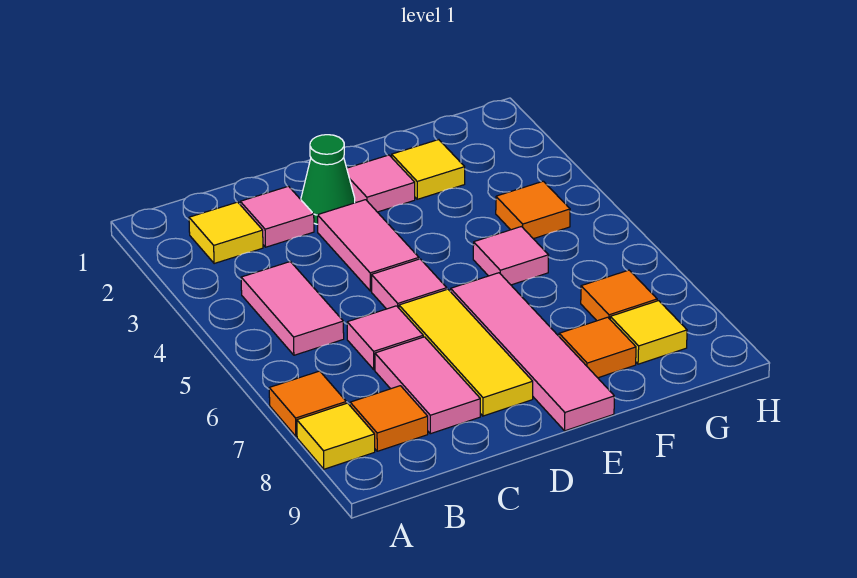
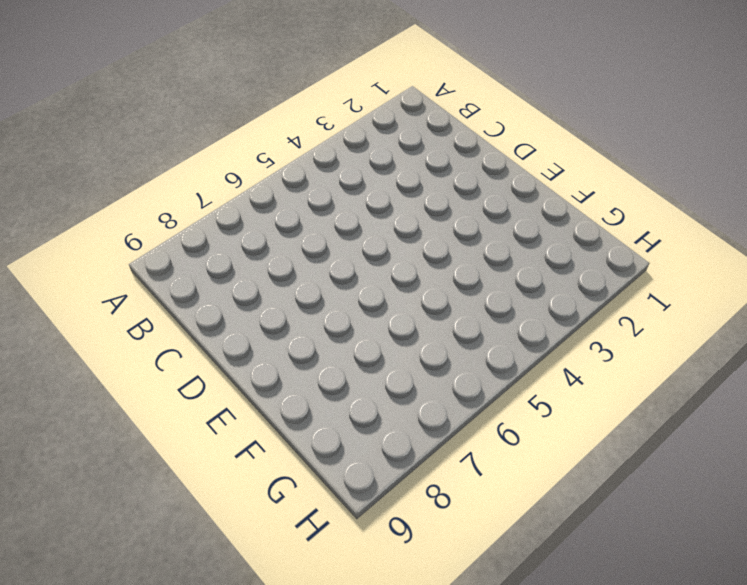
none -> orange 1x1 tile [269,371,346,436]
none -> yellow 1x1 tile [297,403,375,469]
none -> yellow 1x1 tile [189,202,263,264]

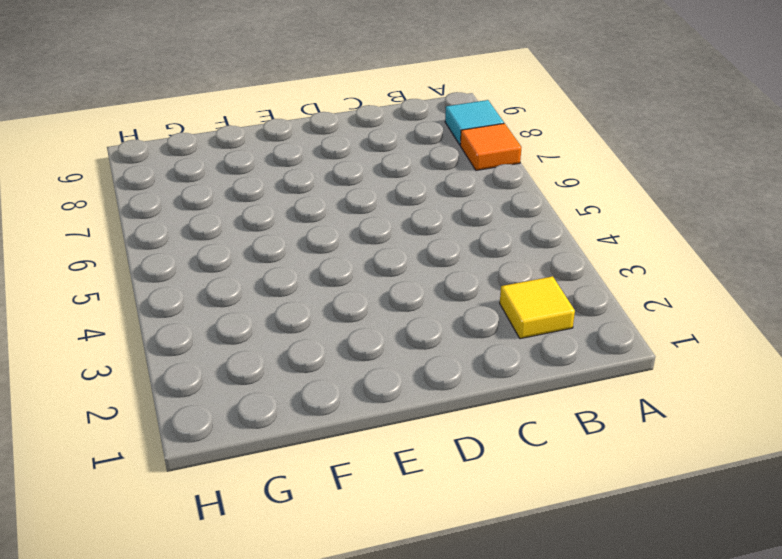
cyan 1x1 tile [445,100,504,145] -> yellow 1x1 tile [297,403,375,469]
none -> pink 1x2 tile [241,262,344,355]
none -> orange 1x1 tile [350,386,428,451]
none -> pink 1x1 tile [240,186,314,247]

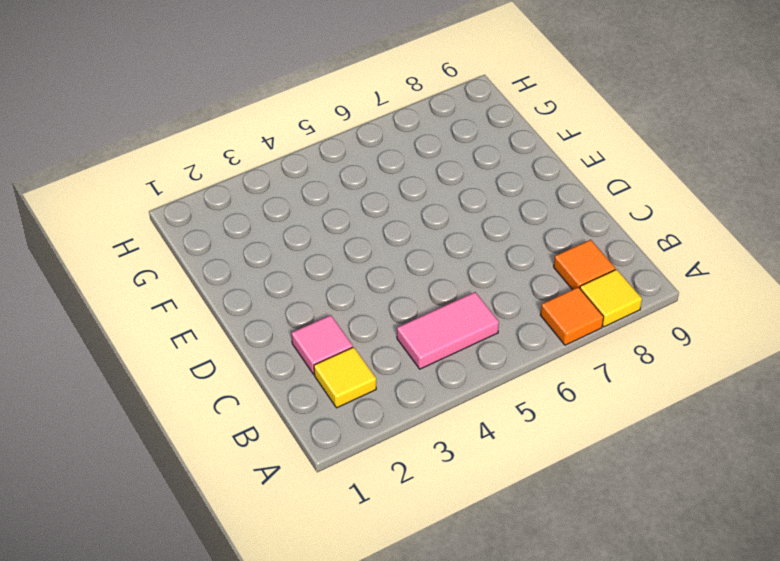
none -> pink 1x1 tile [347,306,423,370]
none -> pink 1x2 tile [375,337,480,434]
none -> green 1x1 cone [301,135,355,224]

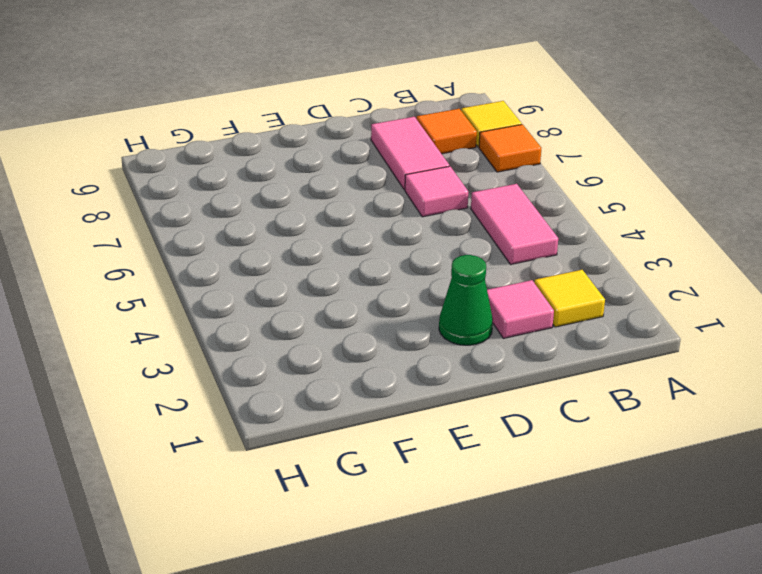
none -> pink 1x2 tile [318,200,419,291]
none -> pink 1x1 tile [371,259,447,309]
none -> yellow 1x3 tile [399,289,533,416]

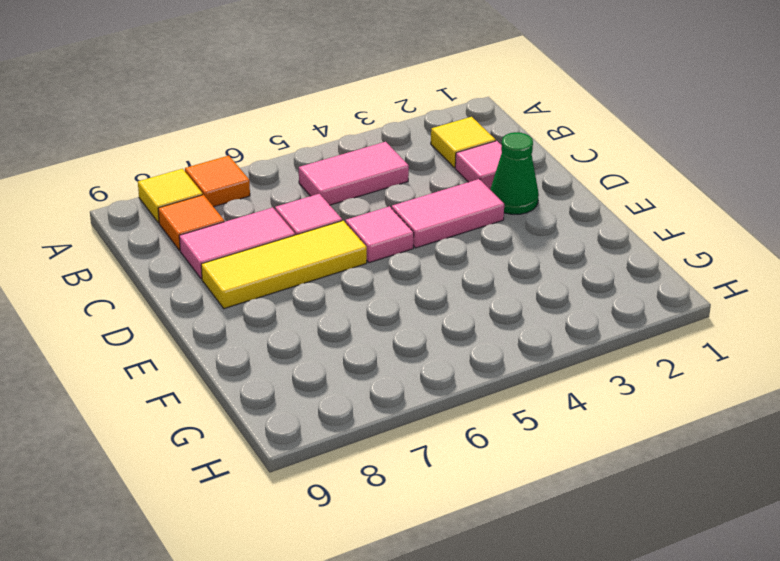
none -> pink 1x1 tile [347,155,415,212]
none -> pink 1x4 tile [450,273,614,431]
none -> yellow 1x1 tile [392,140,465,199]

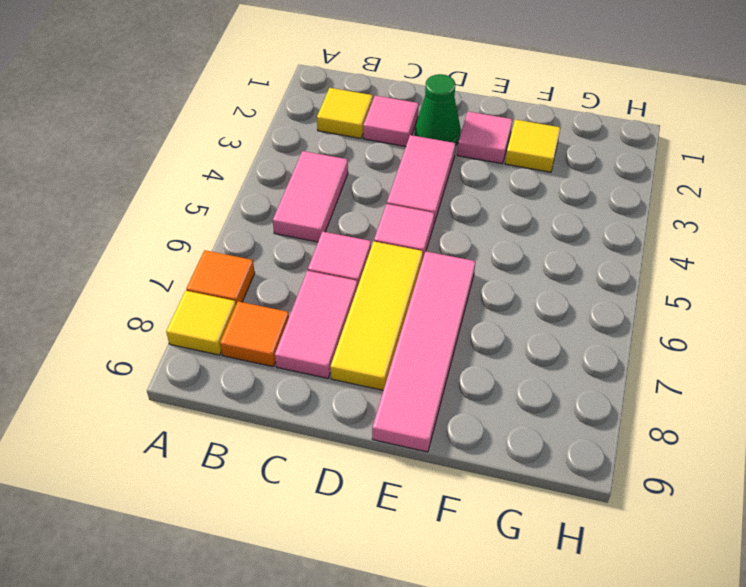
none -> pink 1x1 tile [473,227,549,285]
none -> orange 1x1 tile [559,317,636,378]
none -> orange 1x1 tile [496,181,570,239]

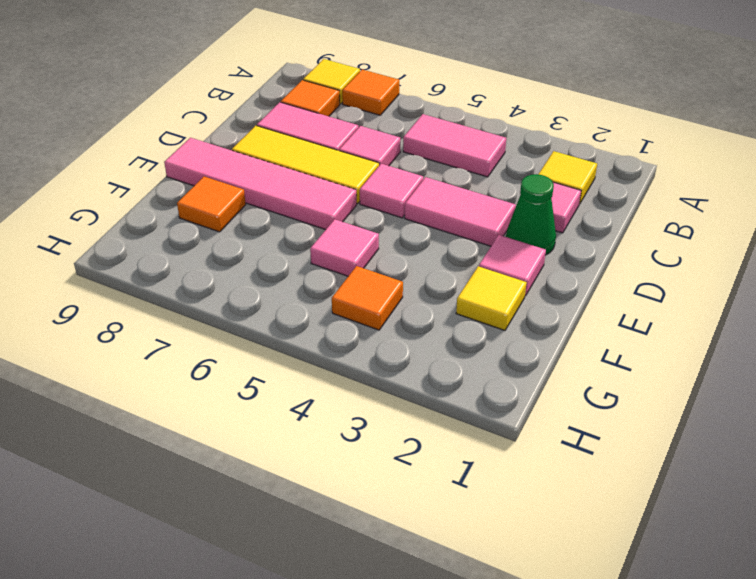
none -> orange 1x1 tile [581,270,657,321]
none -> yellow 1x1 tile [610,301,687,364]

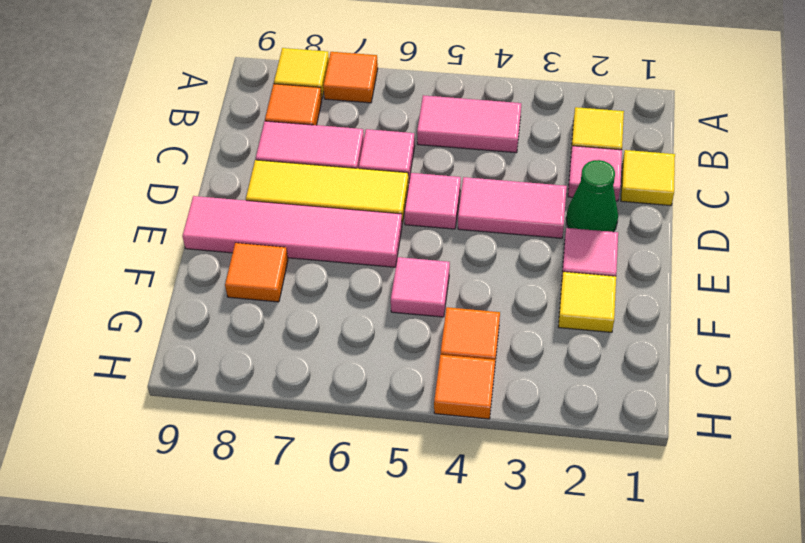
yellow 1x1 tile [621,150,675,206] -> yellow 1x1 tile moved to [610,301,687,364]
orange 1x1 tile [434,355,495,419] -> orange 1x1 tile moved to [581,270,657,321]

